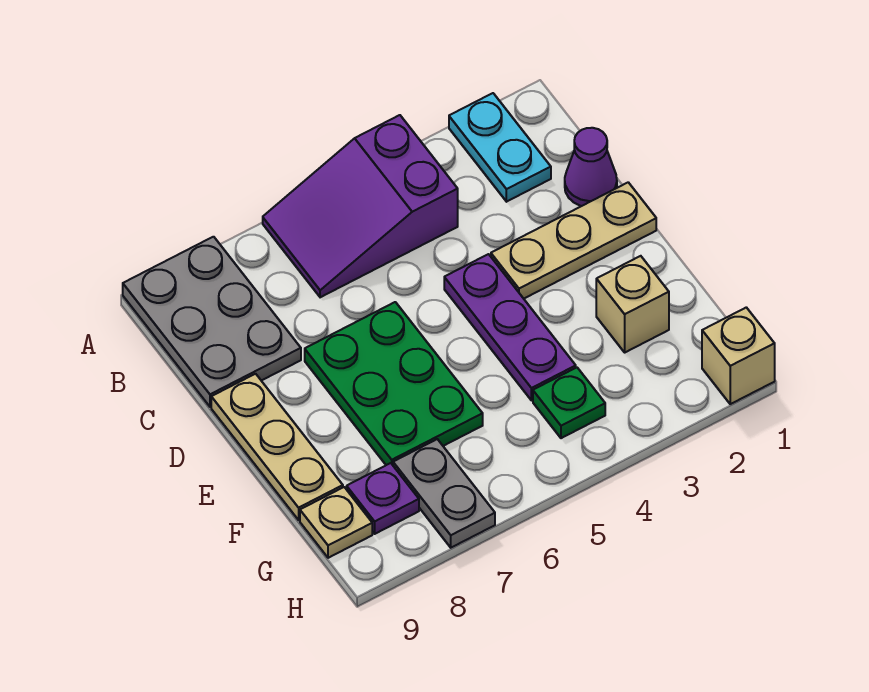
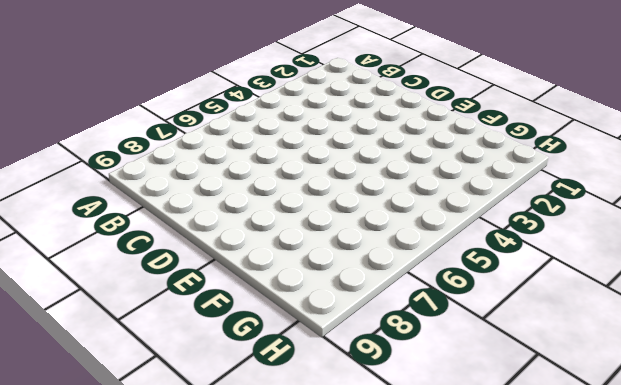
none -> cyan 1x2 plate [449,93,551,202]
none -> purple 2x3 slope [263,115,458,297]
none -> grey 2x3 plate [123,237,301,407]

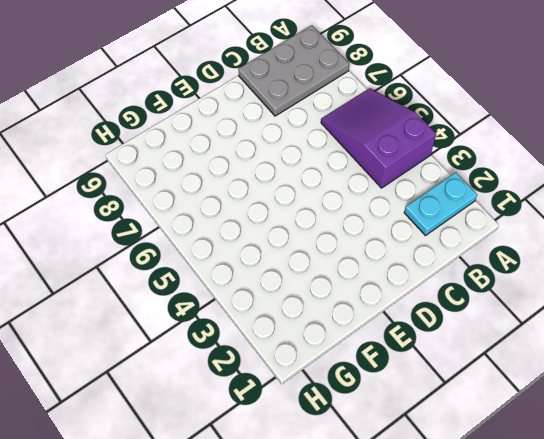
none -> purple 1x1 cone [565,128,617,206]
none -> tan 1x3 plate [491,182,656,299]
none -> purple 1x3 plate [444,254,576,400]

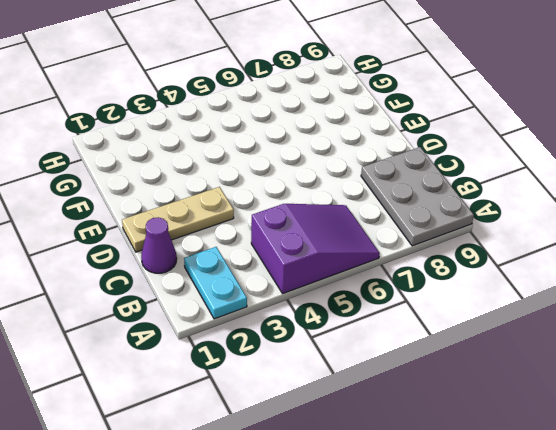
none -> purple 1x3 plate [444,254,576,400]
none -> green 2x3 plate [305,302,483,465]
none -> tan 1x3 plate [211,374,343,520]

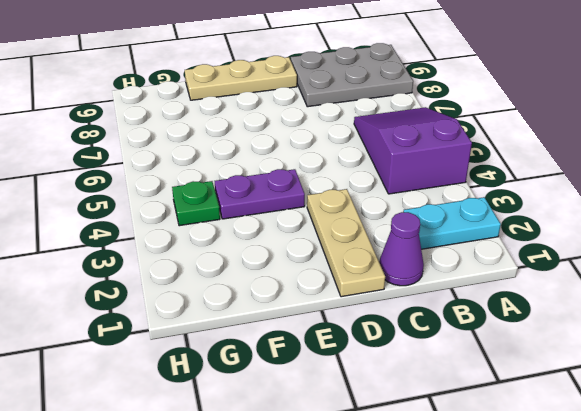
purple 1x2 plate [215,169,305,219] -> purple 1x3 plate [444,254,576,400]
none -> green 2x3 plate [305,302,483,465]
none -> tan 1x1 brick [596,256,669,352]
none -> grey 1x2 plate [393,439,495,548]

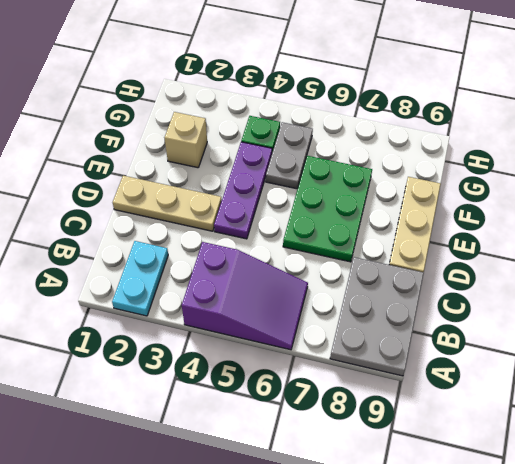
grey 1x2 plate [266,122,313,189] -> grey 1x2 plate moved to [393,439,495,548]
none -> purple 1x1 cone [565,128,617,206]
none -> purple 1x1 plate [347,463,419,534]
none -> tan 1x1 plate [300,487,372,558]

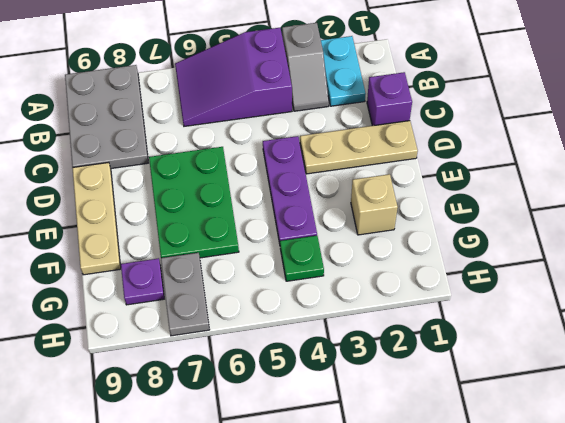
grey 1x2 slope [282,23,329,111] -> none
purple 1x1 brick [367,72,412,126] -> purple 1x1 cone [565,128,617,206]
none -> tan 1x1 plate [300,487,372,558]
none -> tan 1x1 brick [702,307,775,404]

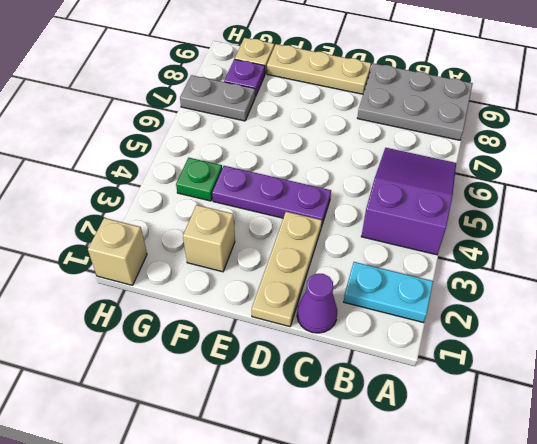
none -> green 2x3 plate [305,302,483,465]

